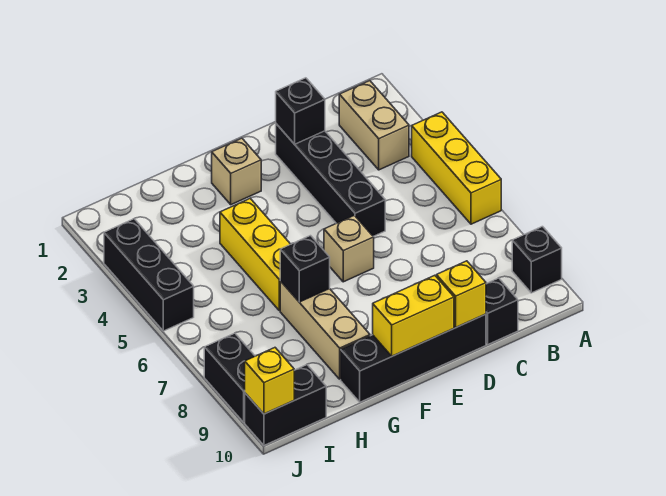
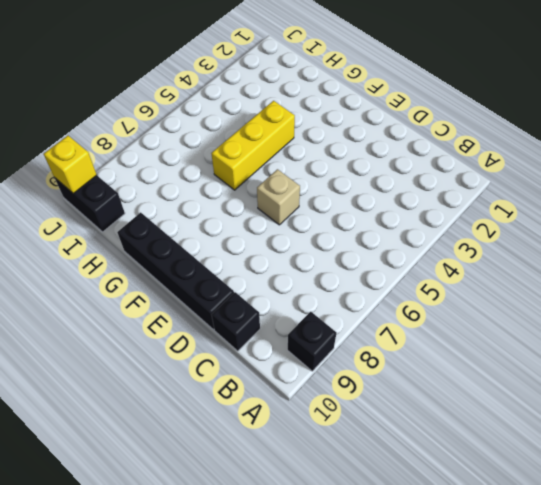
none -> yellow 1x3 brick [412,112,501,224]
none -> tan 1x2 brick [339,80,409,170]
none -> black 1x4 brick [276,124,385,236]

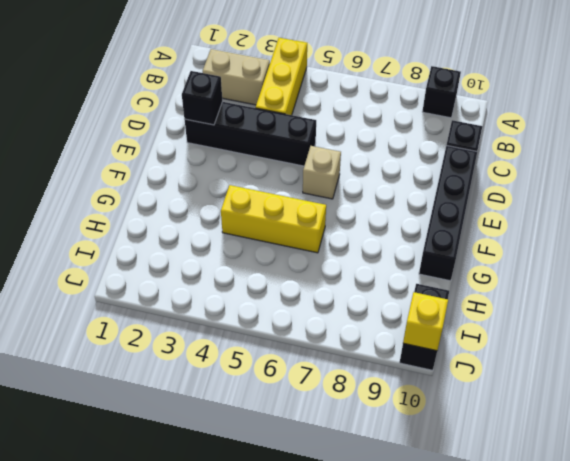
yellow 1x3 brick [256,38,307,115] -> yellow 1x3 brick turned to [412,112,501,224]
none -> tan 1x1 brick [212,138,261,205]
none -> tan 1x3 brick [280,281,370,379]
none -> black 1x3 brick [104,219,194,331]

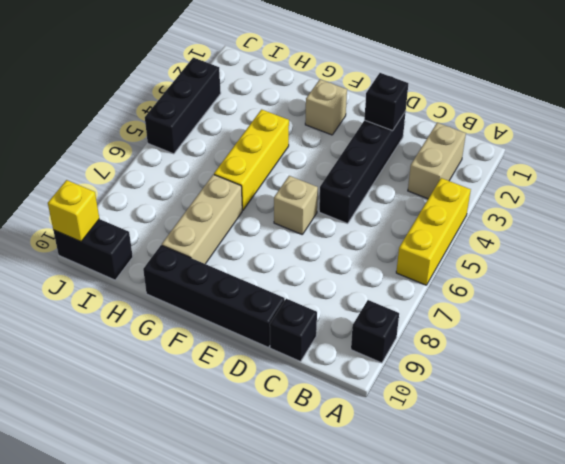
none -> black 1x2 brick [204,333,255,422]
none -> yellow 1x1 brick [436,261,486,327]
none -> yellow 1x2 brick [373,275,454,356]

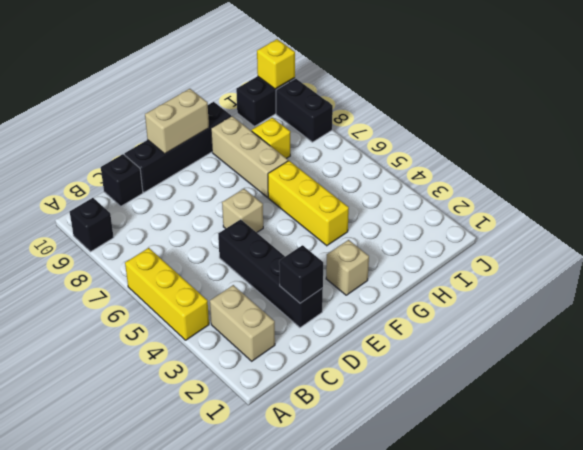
tan 1x2 brick [145,89,209,154] -> yellow 1x2 brick [373,275,454,356]
yellow 1x1 brick [252,118,290,159] -> yellow 1x1 brick moved to [436,261,486,327]
none -> black 1x3 brick [104,219,194,331]
none -> black 1x1 brick [280,236,330,302]

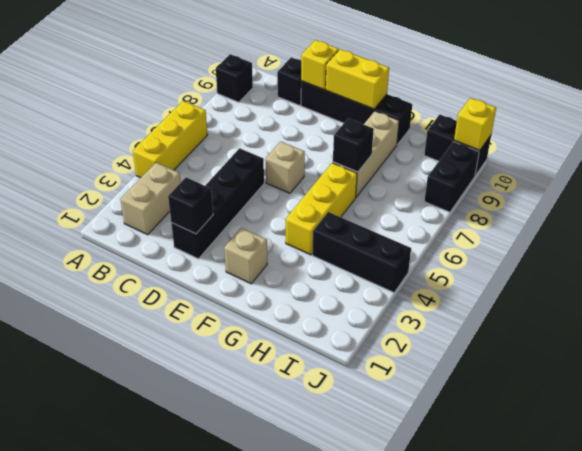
black 1x3 brick [313,212,411,292] -> black 1x3 brick turned to [104,219,194,331]

